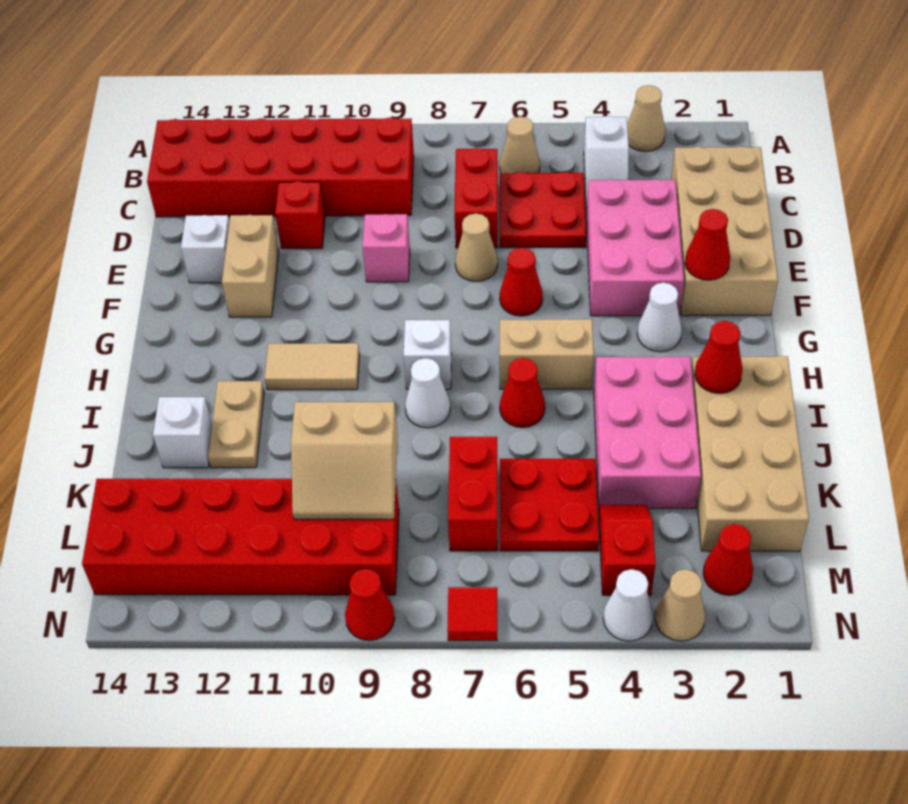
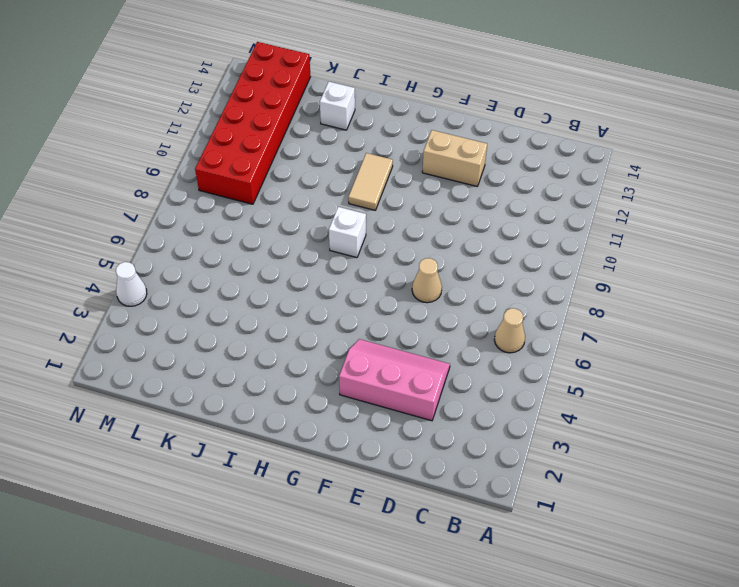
pink 2x3 slope [339,339,450,421] -> pink 2x3 brick [586,179,684,316]
none -> tan 1x1 cone [627,85,665,152]
none -> white 1x2 slope [584,116,629,214]
none -> red 2x6 brick [147,117,414,217]
none -> tan 2x4 brick [671,146,778,316]

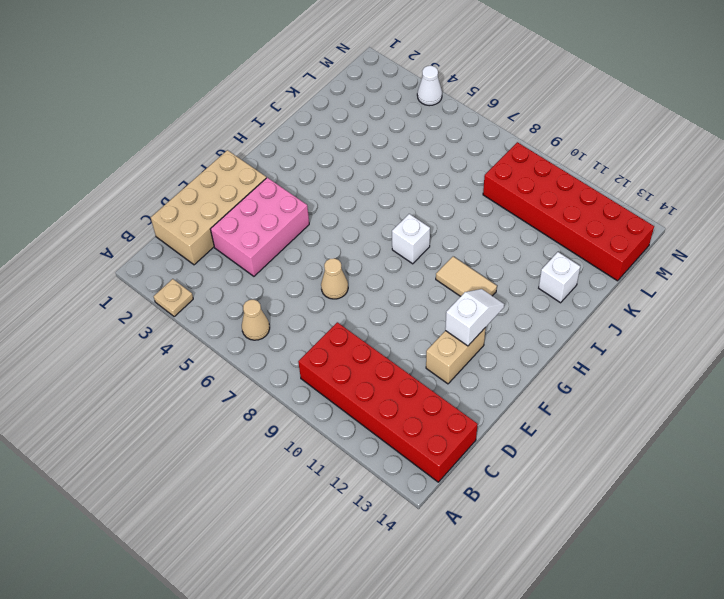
tan 1x1 plate [154,279,193,317] -> tan 1x1 cone [627,85,665,152]
white 1x2 slope [445,289,504,346] -> white 1x2 slope moved to [584,116,629,214]
none -> red 2x2 plate [500,172,586,248]
none -> red 1x2 brick [455,148,498,248]
none -> red 1x1 brick [275,181,325,249]
none -> pink 1x1 brick [363,214,410,282]

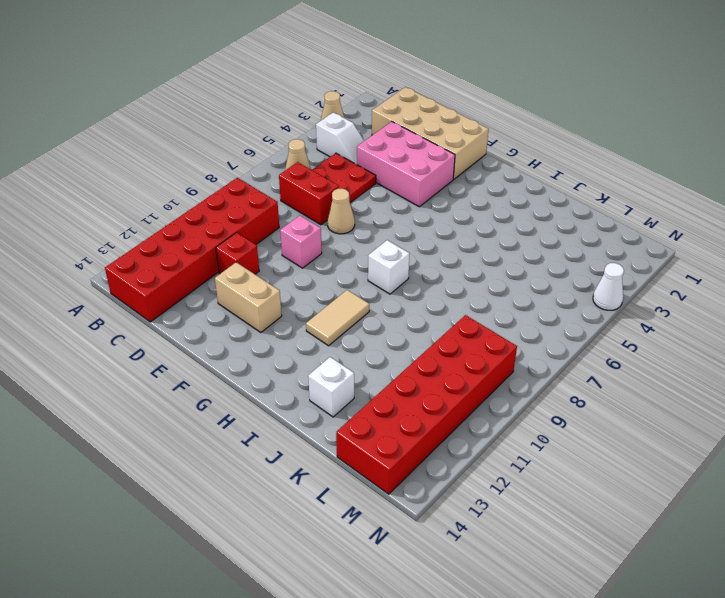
none -> white 1x1 brick [181,215,229,283]
none -> red 1x1 cone [500,248,543,316]
none -> white 1x1 cone [637,283,682,352]
none -> tan 1x2 brick [500,319,594,389]

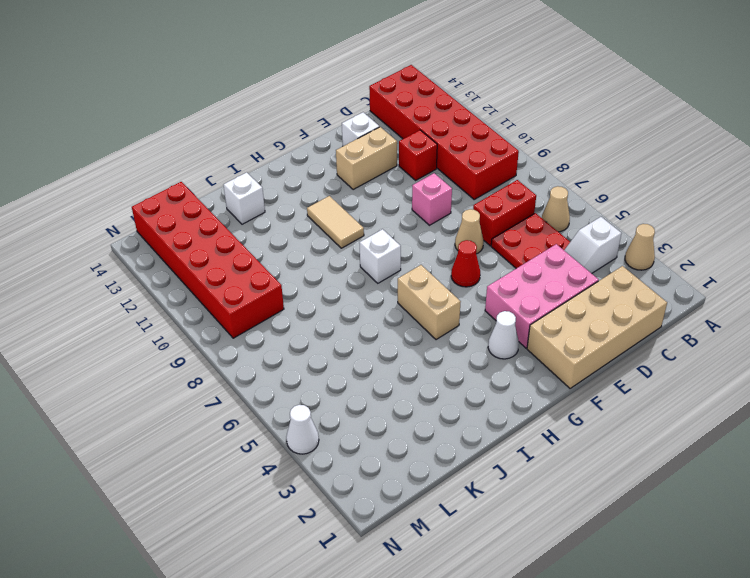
none -> tan 2x4 brick [692,356,809,551]
none -> pink 2x3 brick [594,357,701,508]
none -> red 1x1 cone [500,358,545,428]
none -> white 1x1 cone [405,358,450,428]

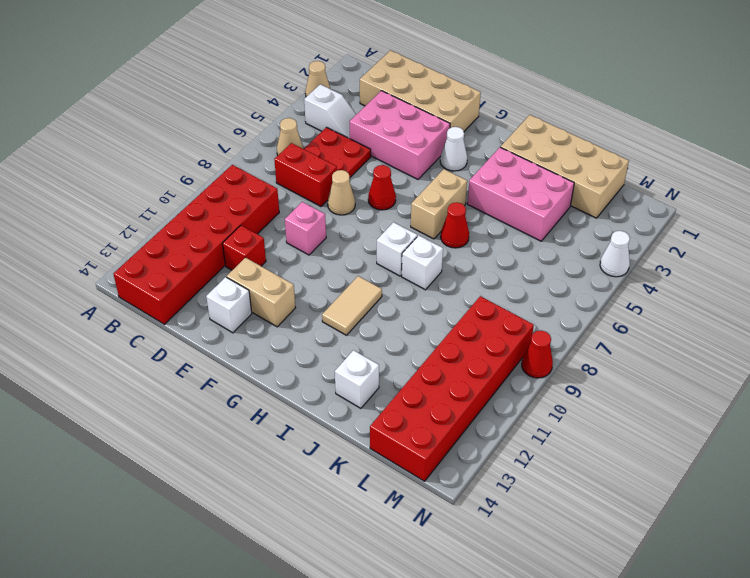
white 1x1 brick [402,235,443,290] -> white 1x1 cone [405,358,450,428]
none -> tan 1x2 plate [208,381,264,468]
none -> red 2x2 plate [500,459,599,551]
none -> red 1x2 brick [448,437,498,551]
none -> red 1x2 slope [599,505,656,595]

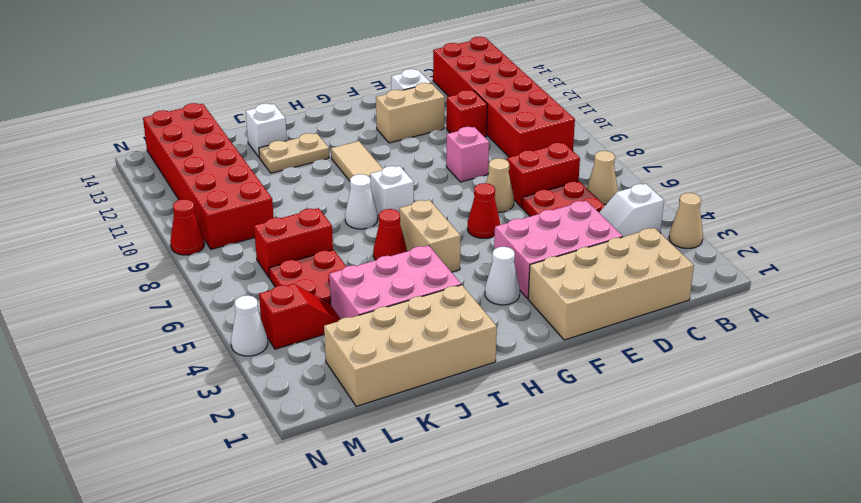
none -> red 1x1 cone [703,524,753,595]
none -> tan 1x1 cone [655,569,705,641]
none -> red 1x1 tile [447,587,497,641]
none -> red 1x1 cone [685,209,730,280]

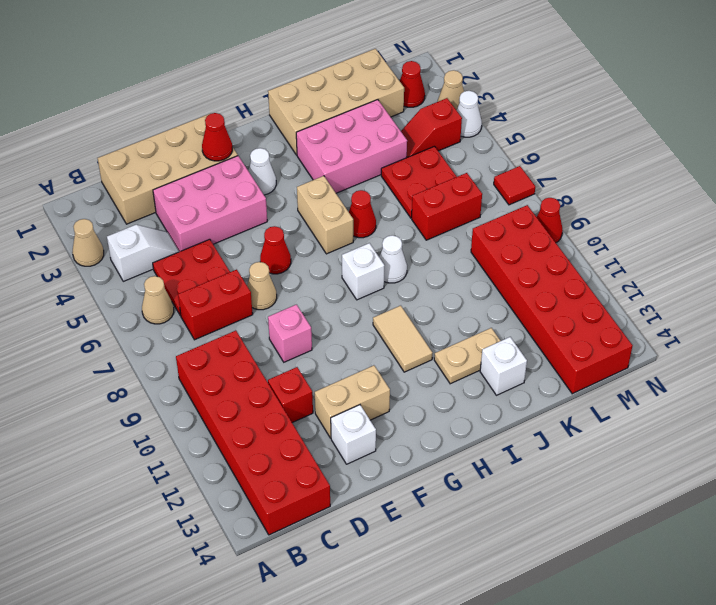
none -> red 1x1 cone [695,321,742,393]
none -> tan 2x2 slope [291,402,398,519]

